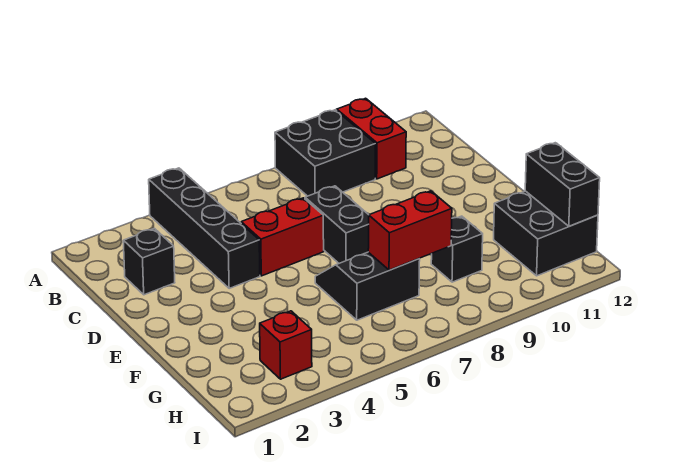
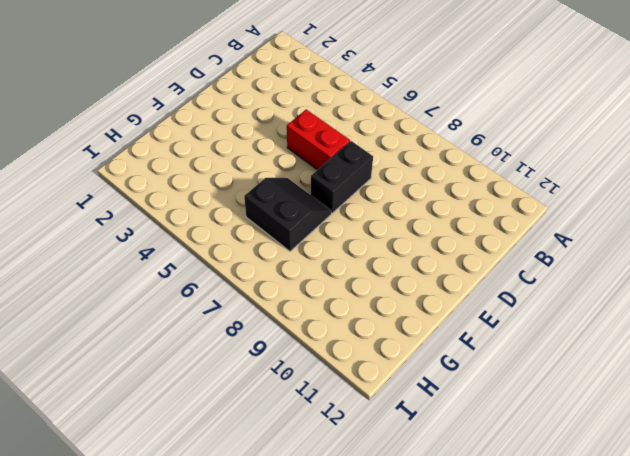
none -> black 1x4 brick [149,168,260,288]
none -> black 2x2 brick [275,110,376,196]
none -> red 1x2 brick [337,98,406,179]

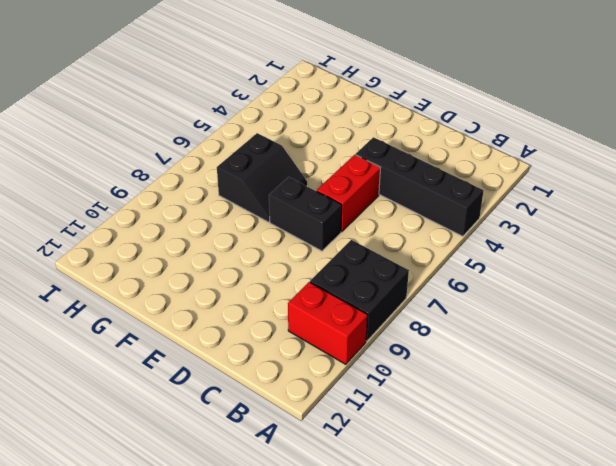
none -> black 1x1 brick [123,229,175,295]
none -> black 1x1 brick [431,216,483,282]
none -> black 2x2 brick [494,191,598,276]

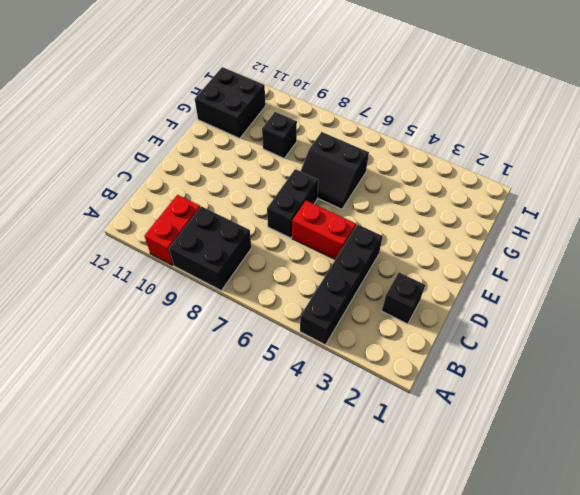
none -> red 1x1 brick [260,311,312,379]
none -> red 1x2 brick [368,191,452,270]
none -> black 1x2 brick [525,143,600,226]

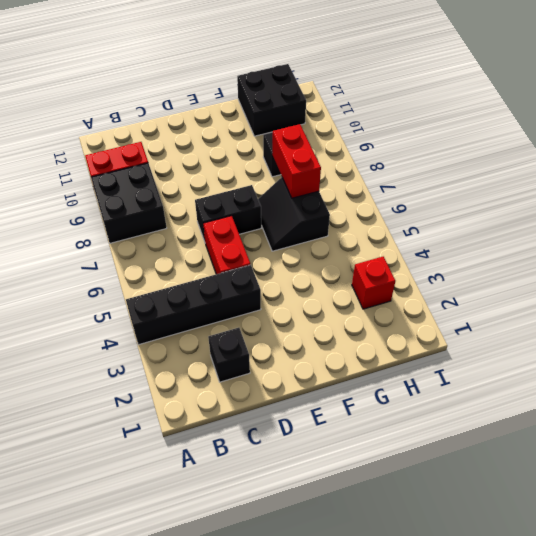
none -> black 1x2 brick [525,143,600,226]

